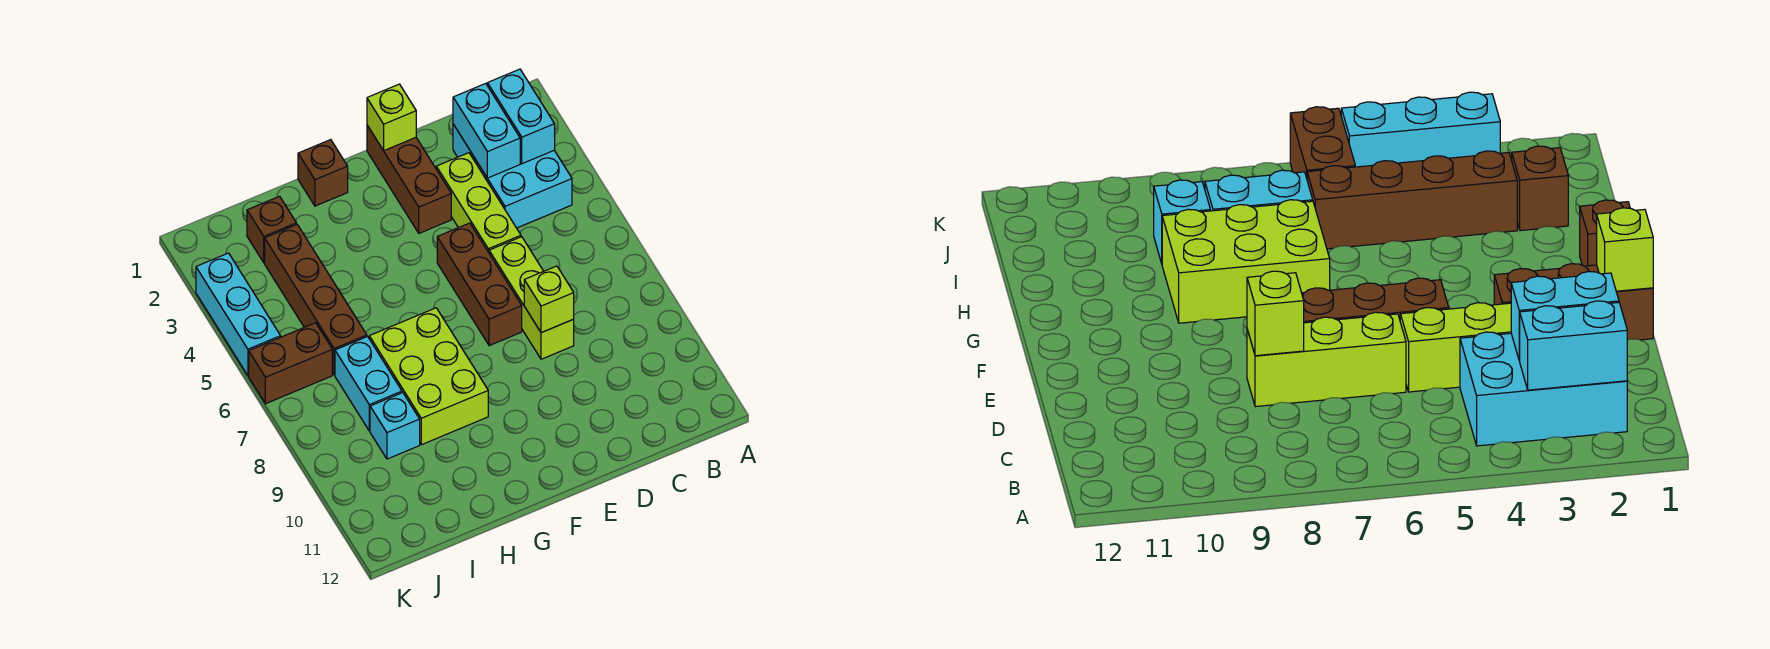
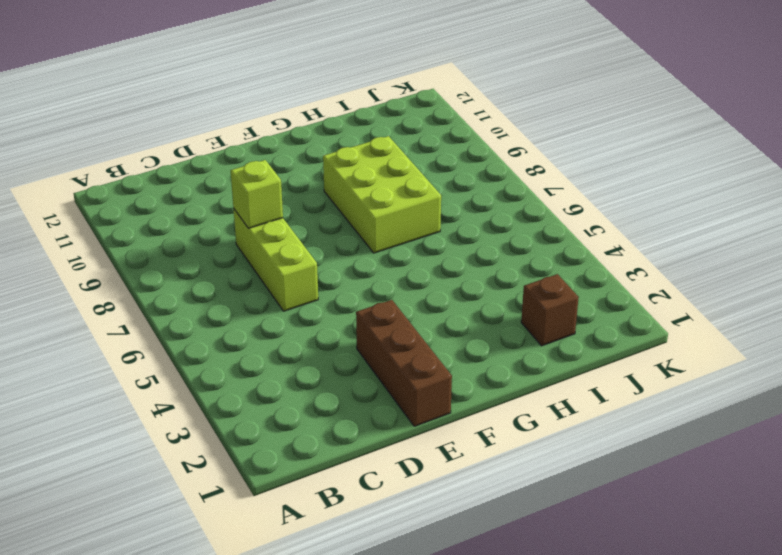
none -> cyan 2x3 brick [453,124,572,228]
none -> lime 1x3 brick [436,153,521,253]
none -> brown 1x3 brick [437,223,522,346]

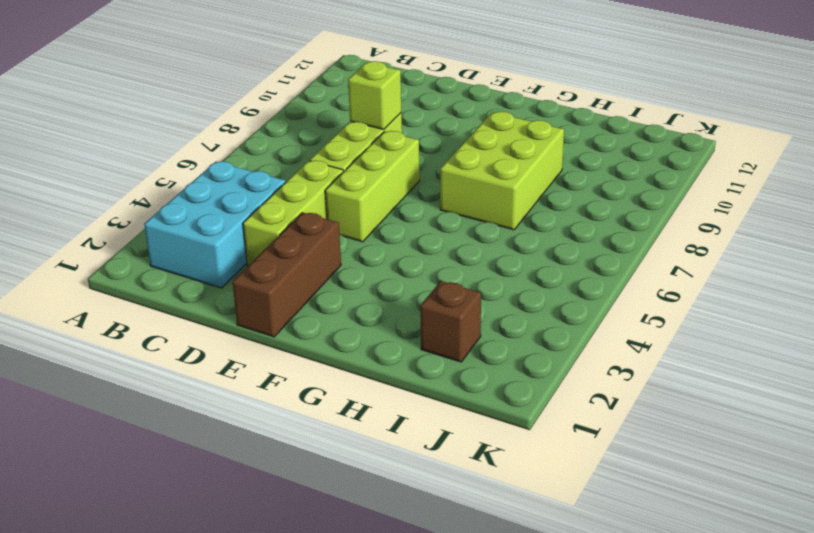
lime 1x3 brick [325,131,420,242] -> brown 1x3 brick [437,223,522,346]
none -> brown 1x1 brick [298,140,348,206]
none -> brown 1x4 brick [265,224,367,375]
none -> cyan 1x2 brick [335,337,402,431]

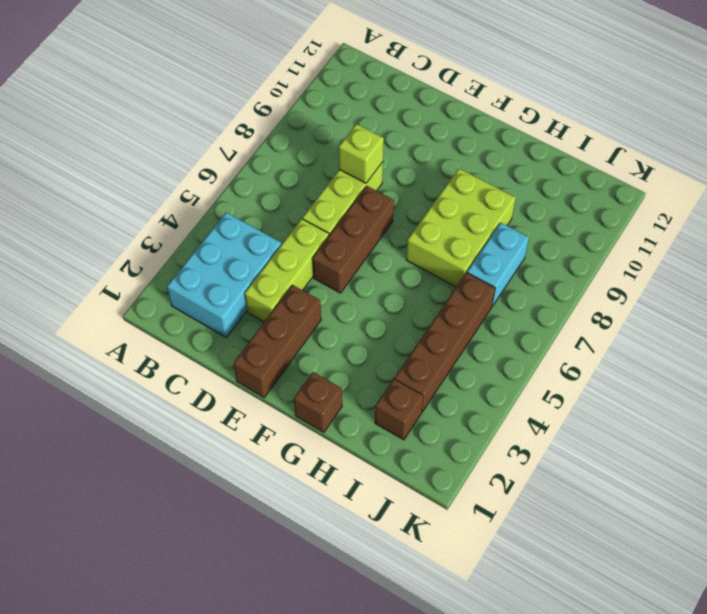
none -> cyan 1x1 brick [370,393,420,459]
none -> brown 1x2 brick [249,323,332,404]
none -> cyan 1x3 brick [196,253,281,376]

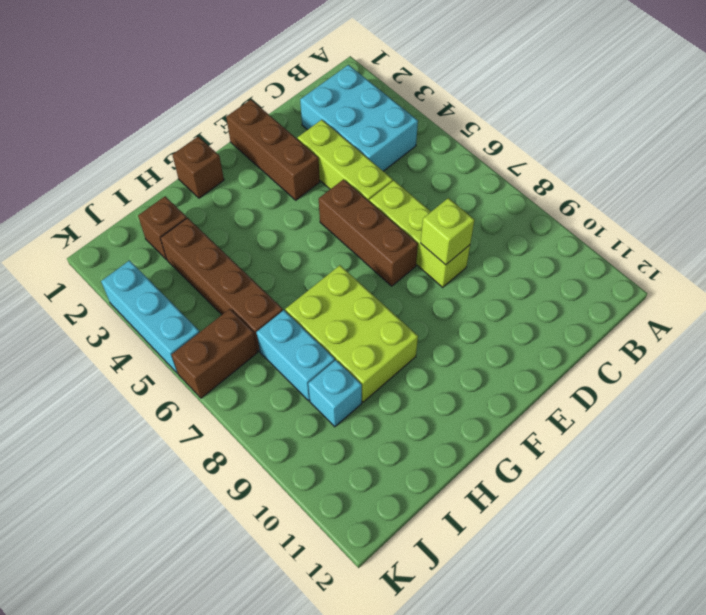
none -> cyan 1x2 brick [487,69,555,164]
none -> cyan 1x2 brick [453,83,520,178]
none -> lime 1x1 brick [367,84,416,150]

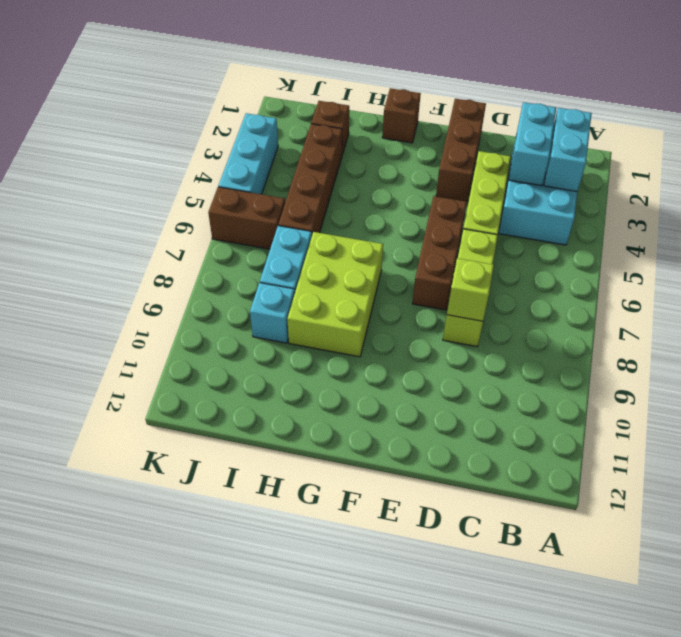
none -> lime 1x1 brick [367,84,416,150]

